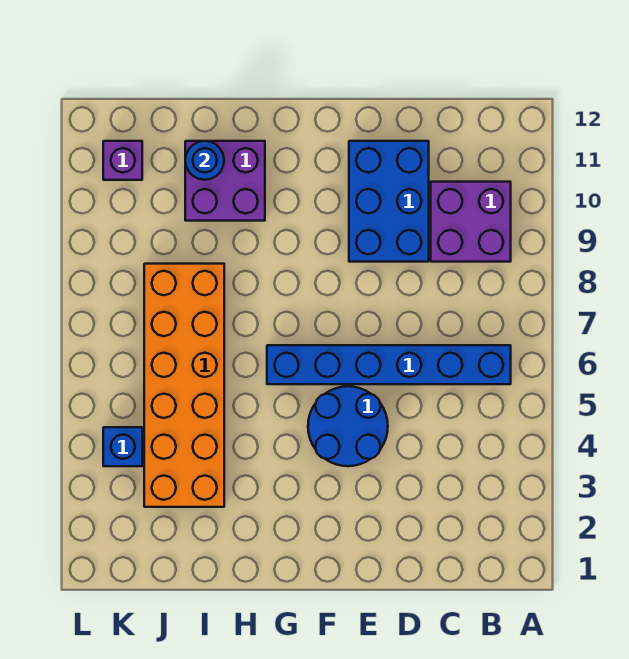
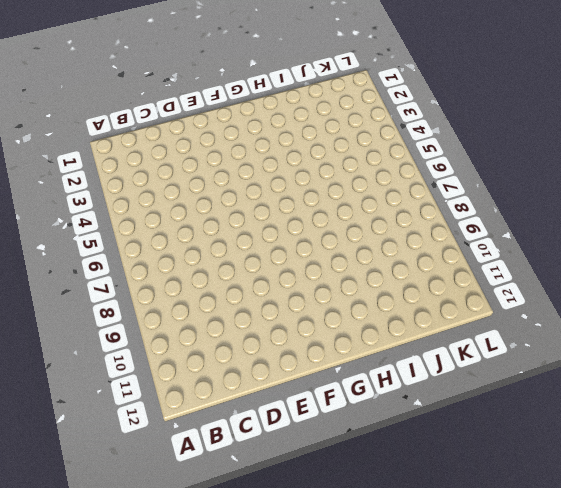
none -> blue 1x6 brick [267,345,511,384]
none -> purple 2x2 brick [431,182,511,262]

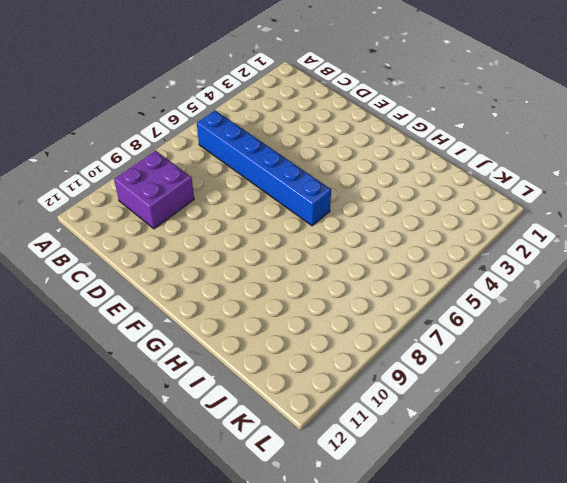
none -> blue 2x3 brick [349,141,429,262]
none -> blue 2x2 round brick [308,386,388,466]

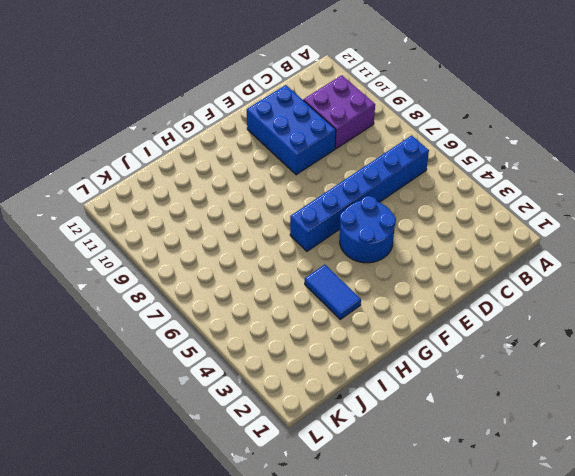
blue 1x2 tile [305,265,361,319] -> none
none -> purple 2x2 brick [185,141,265,221]
none -> orange 2x6 brick [144,264,224,507]

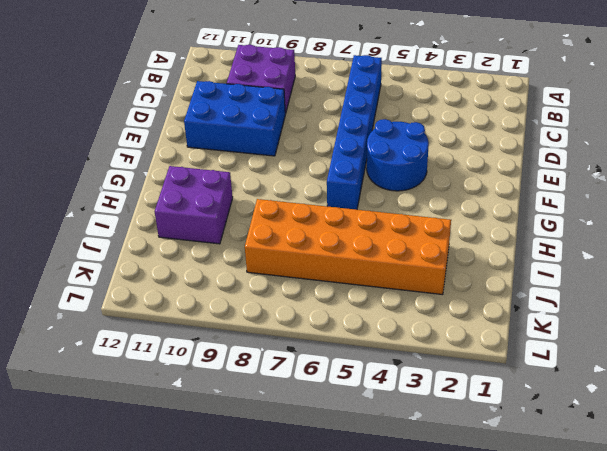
none -> blue 1x1 brick [103,427,142,466]
none -> purple 1x1 brick [103,141,142,180]

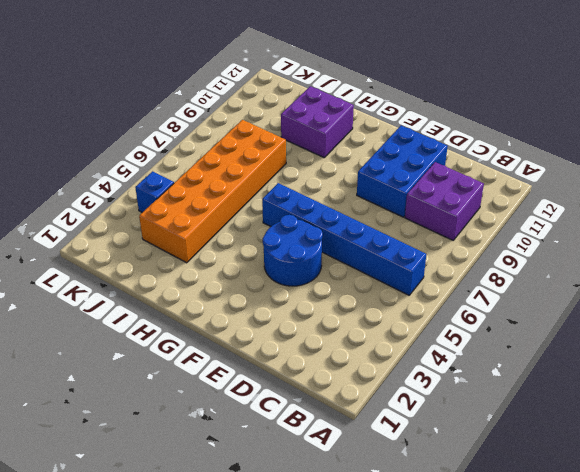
none -> purple 1x1 brick [103,141,142,180]
none -> blue 1x1 round brick [185,141,224,180]

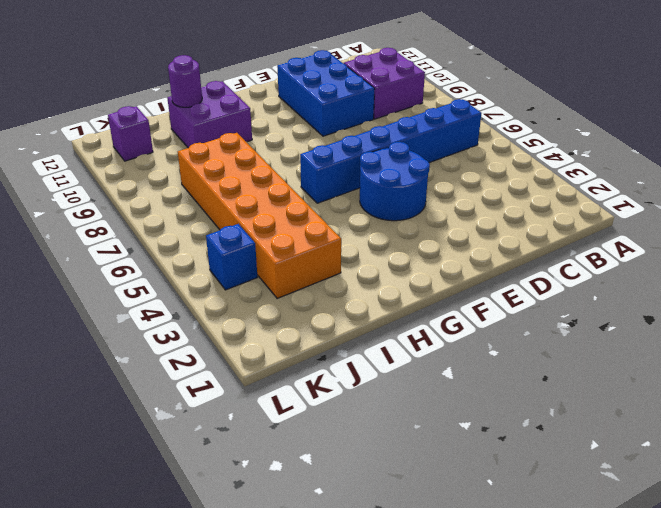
purple 1x1 round brick [168,55,202,107] -> blue 1x1 round brick [185,141,224,180]

